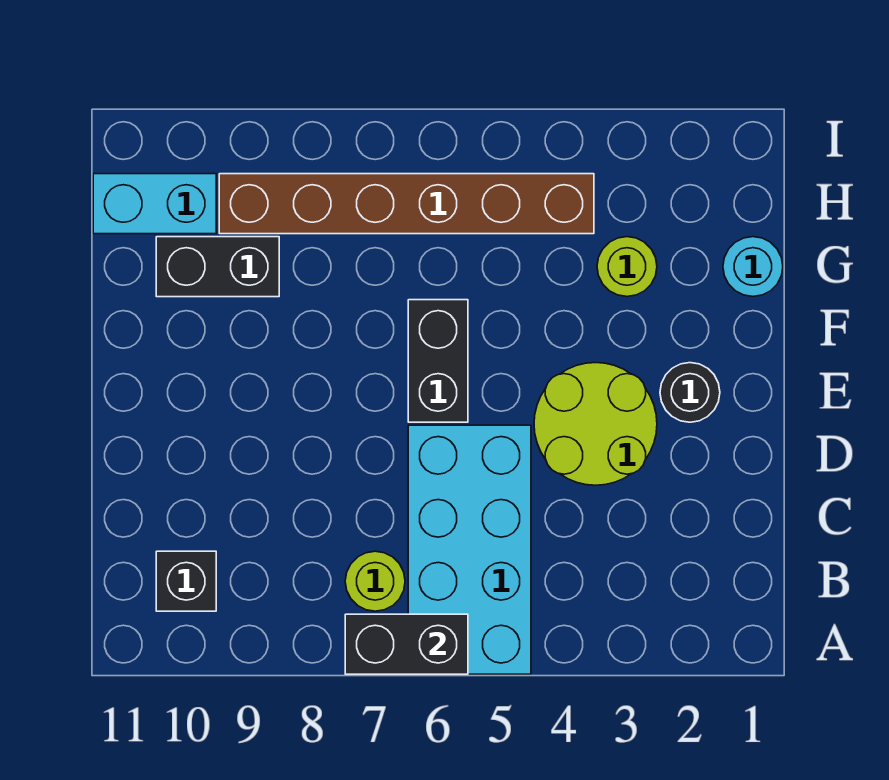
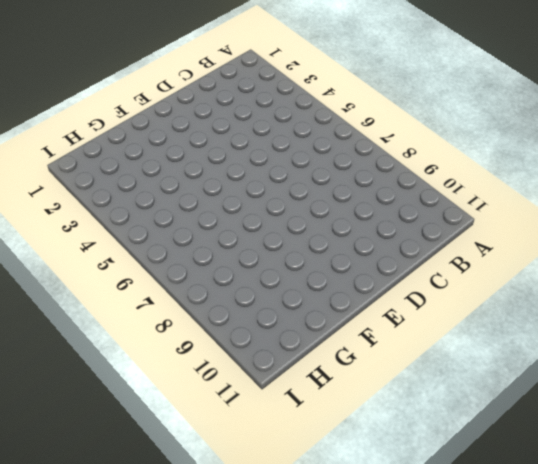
none -> cyan 2x4 brick [408,425,531,674]
none -> lime 1x1 round brick [345,551,405,611]
none -> black 1x1 brick [156,551,216,611]

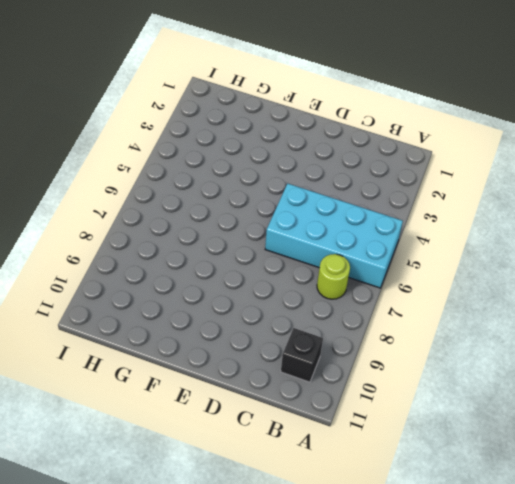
none -> lime 2x2 round brick [534,363,657,485]
none -> black 1x1 round brick [660,363,720,422]
none -> black 1x2 brick [408,300,468,422]

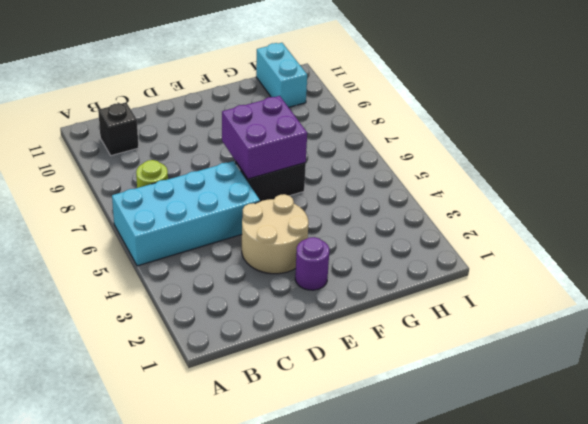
tan 2x2 round brick [242,194,309,274] -> lime 2x2 round brick [534,363,657,485]
purple 1x1 round brick [295,237,329,290] -> black 1x1 round brick [660,363,720,422]
purple 2x2 brick [222,96,307,179] -> none
none -> cyan 1x1 round brick [723,237,783,296]
none -> lime 1x1 round brick [597,237,657,296]
none -> black 1x2 brick [156,237,279,297]

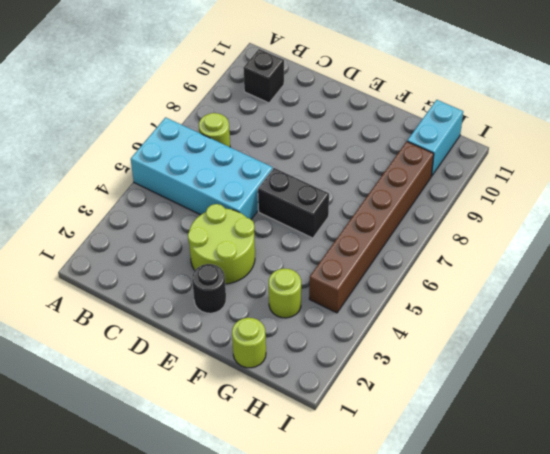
lime 1x1 round brick [232,318,266,368] -> cyan 1x1 round brick [723,237,783,296]
none -> black 1x2 brick [156,237,279,297]
none -> black 1x2 brick [345,614,468,674]

